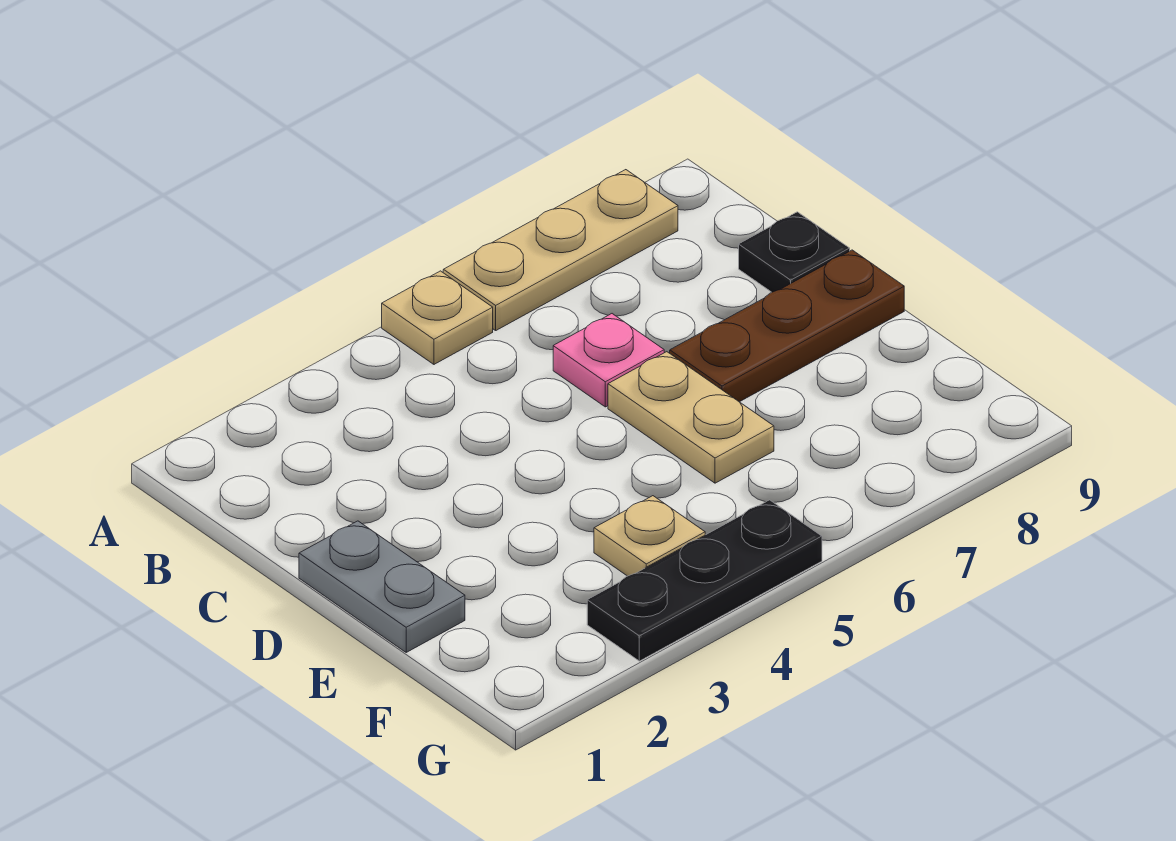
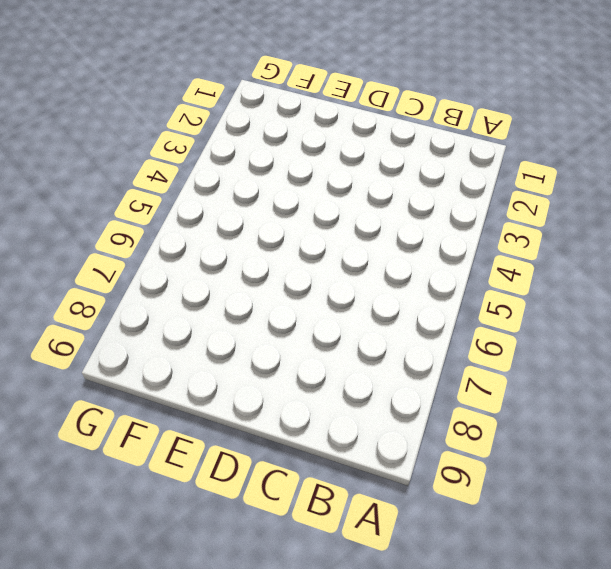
none -> tan 1x1 plate [382,271,493,364]
none -> tan 1x3 plate [443,170,678,330]

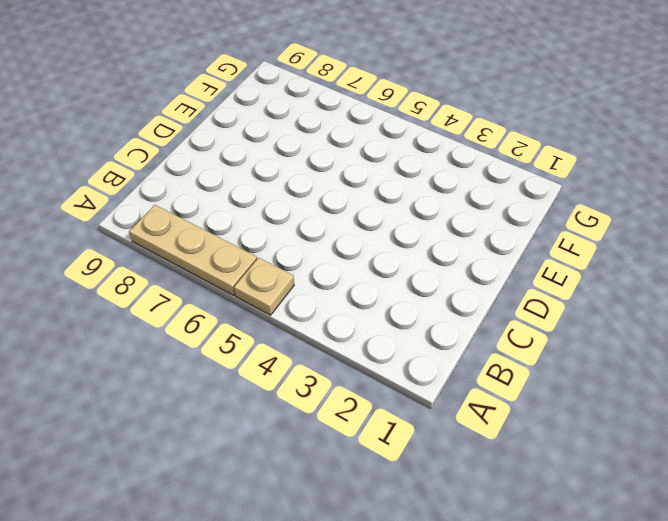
none -> pink 1x1 plate [553,314,664,407]
none -> black 1x1 plate [739,212,850,292]

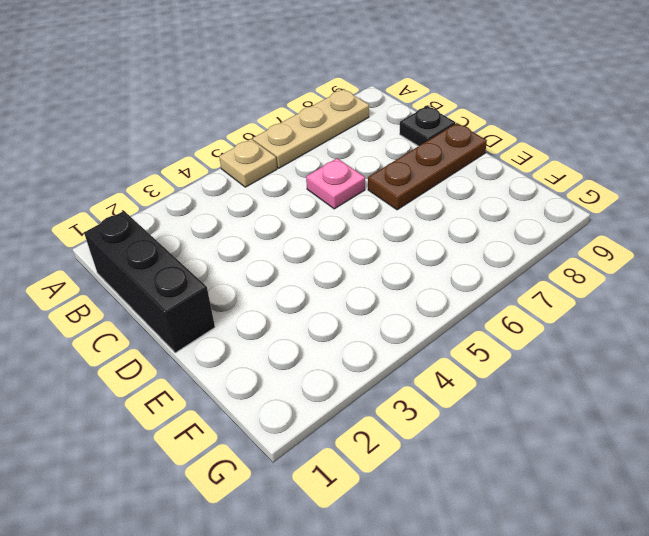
black 1x3 brick [84,211,215,353] -> grey 1x2 plate [299,521,465,652]
none -> tan 1x2 plate [608,352,774,483]
none -> tan 1x1 plate [594,496,705,576]

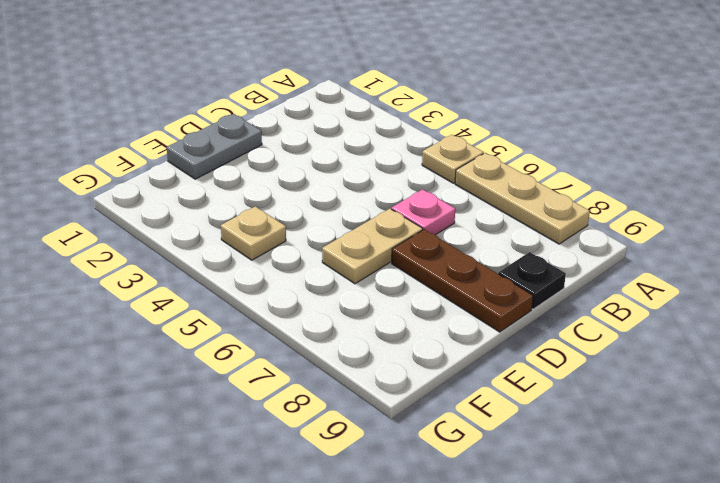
none -> black 1x3 plate [587,500,822,661]

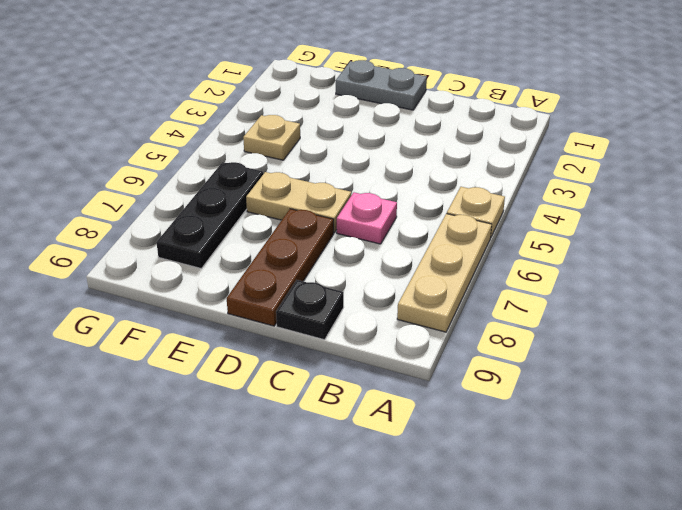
black 1x3 plate [156,162,263,269] -> black 1x3 plate moved to [587,500,822,661]

